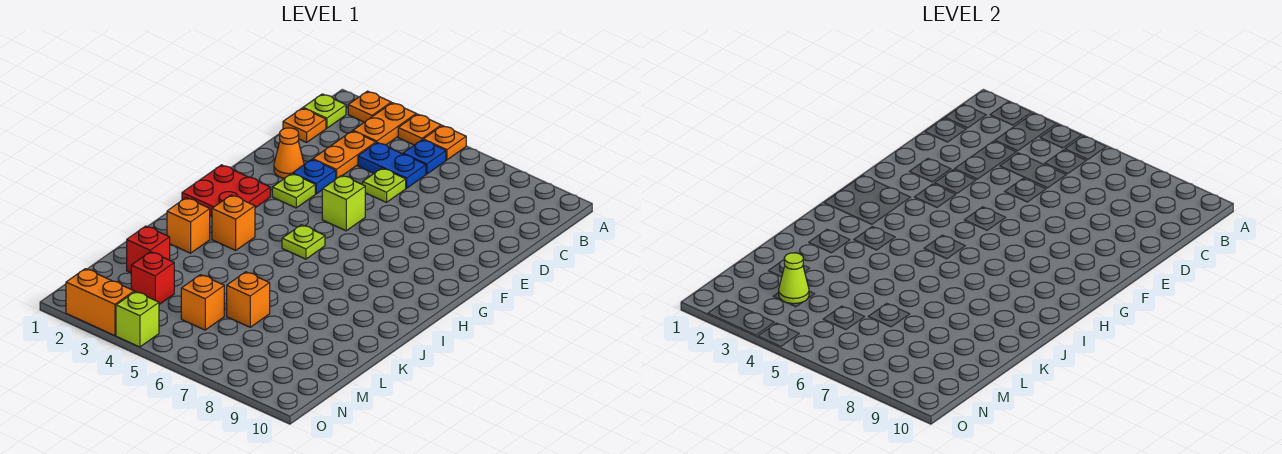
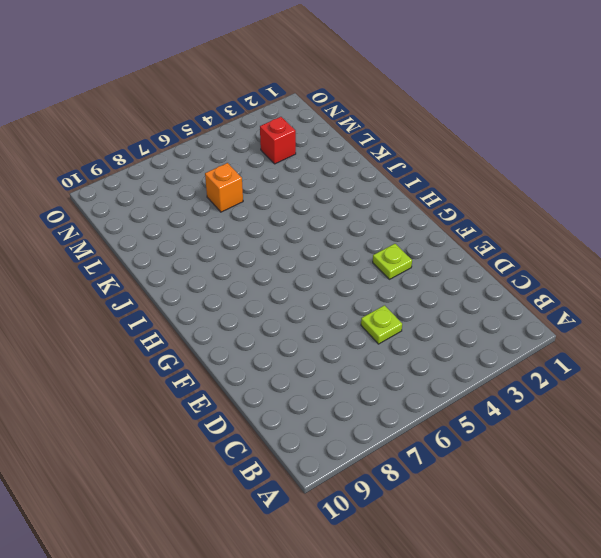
none -> orange 1x1 plate [348,91,391,122]
none -> orange 1x2 plate [353,103,416,145]
none -> orange 1x1 plate [398,114,441,145]

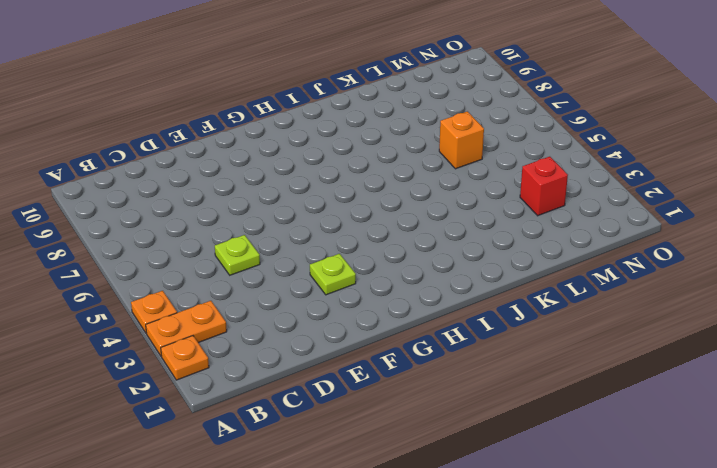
none -> orange 1x1 plate [423,126,466,160]
none -> lime 1x1 plate [303,94,346,128]
none -> blue 1x1 plate [403,140,446,174]

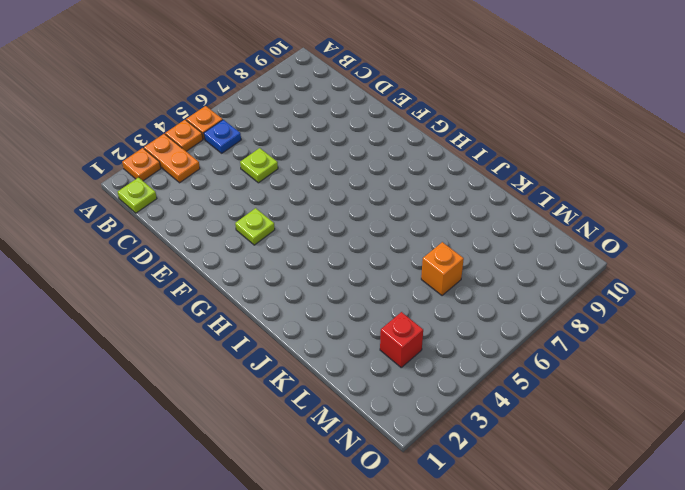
none -> orange 1x1 plate [283,108,326,142]
none -> orange 1x2 plate [313,131,376,178]
none -> blue 1x2 plate [358,143,426,188]

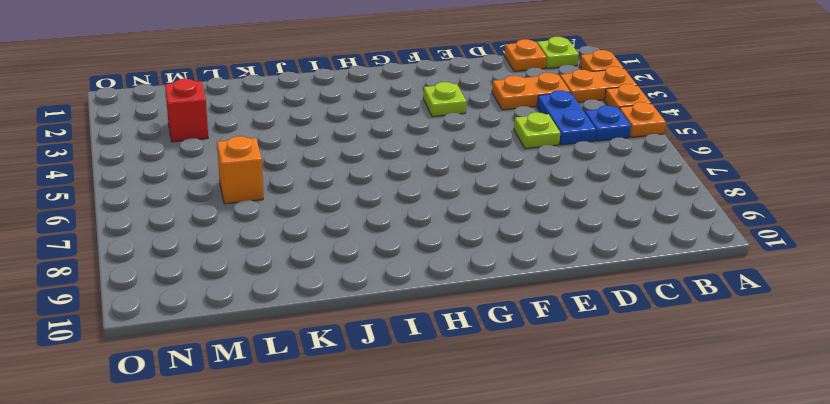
none -> orange 1x1 cone [274,128,304,178]
none -> blue 1x1 plate [293,159,336,194]
none -> lime 1x1 brick [322,175,365,231]

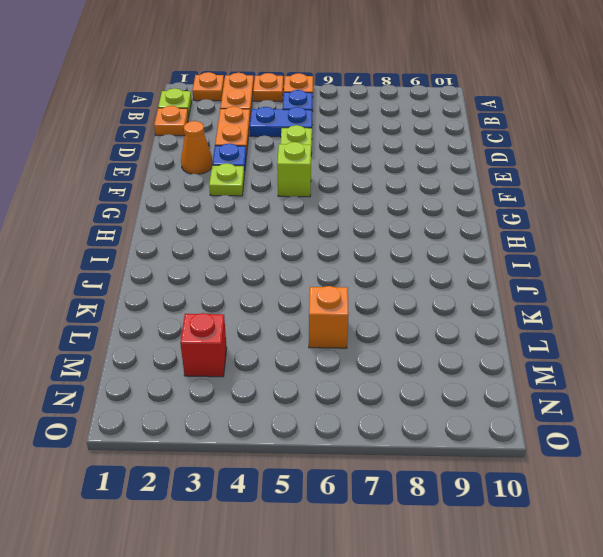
none -> red 2x2 plate [182,165,270,216]
none -> lime 1x1 plate [282,225,325,259]
none -> orange 1x1 brick [212,195,255,250]

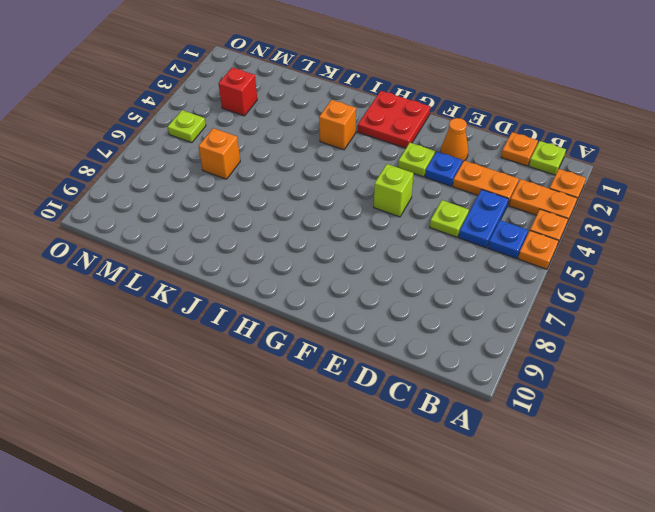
lime 1x1 plate [168,110,206,143] -> lime 1x1 plate moved to [282,225,325,259]
none -> orange 1x1 brick [167,198,210,253]
none -> red 1x1 brick [127,226,170,273]
none -> orange 1x1 brick [181,275,224,330]

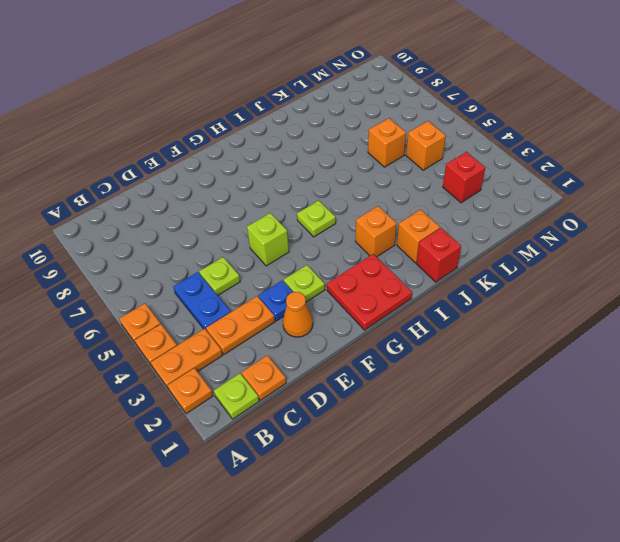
red 1x1 brick [416,228,461,282] -> red 1x1 brick moved to [127,226,170,273]
none -> blue 1x1 plate [403,140,446,174]
none -> orange 1x2 brick [66,269,134,336]
none -> lime 1x1 brick [116,292,159,347]

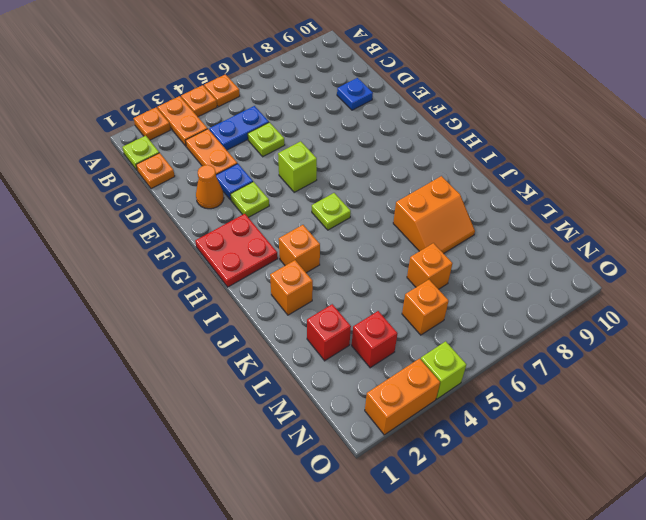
blue 1x1 plate [337,78,373,110] -> blue 1x1 plate moved to [403,140,446,174]
orange 2x2 slope [393,176,475,254] -> none
none -> lime 1x1 cone [779,253,809,304]

